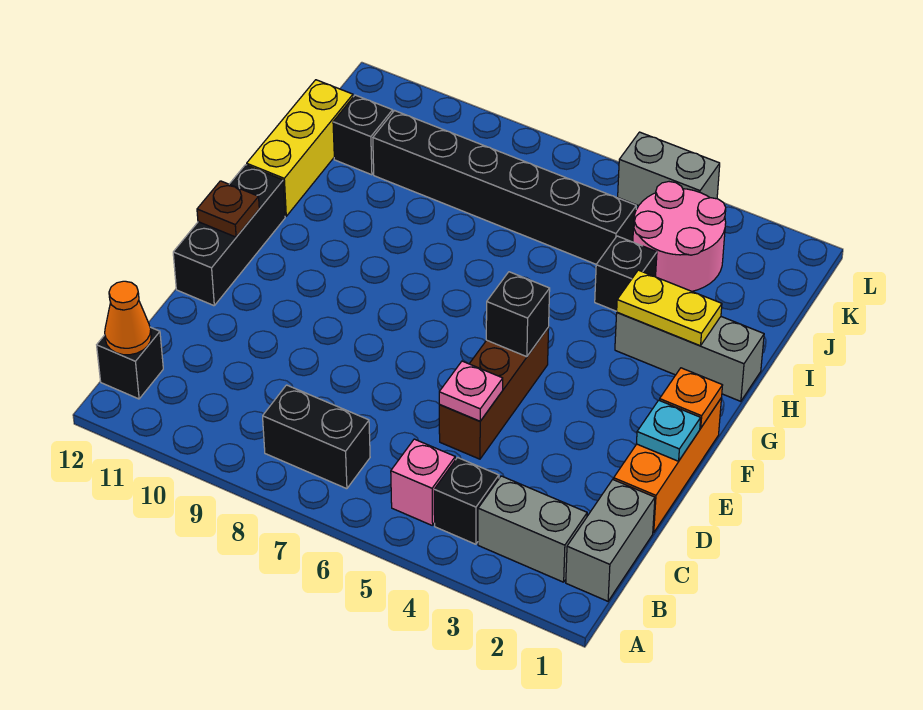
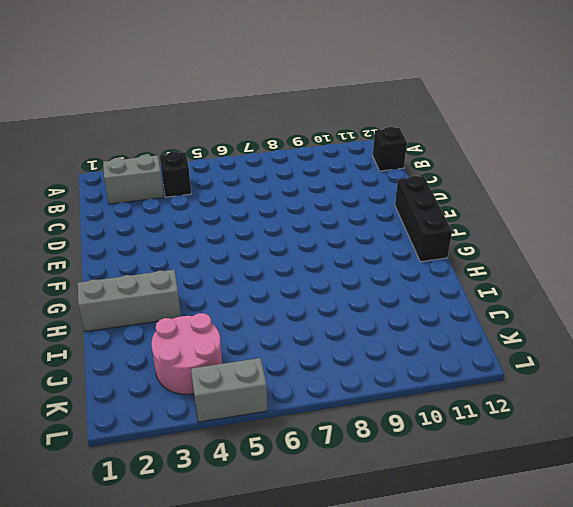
none -> grey 1x2 brick [566,480,655,601]
none -> pink 1x1 brick [391,439,455,526]
none -> black 1x2 brick [263,385,370,489]

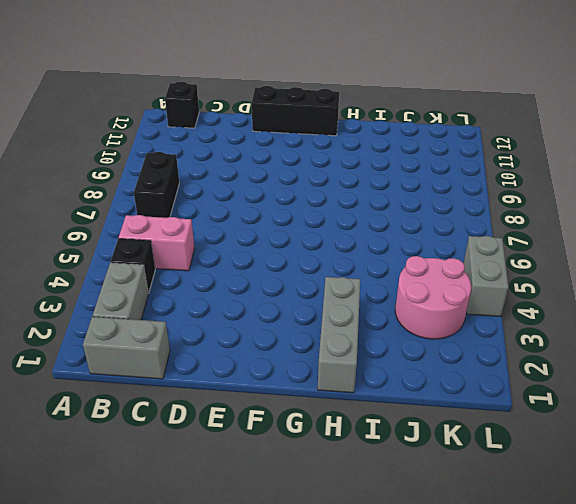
pink 1x2 brick [119,215,194,271] -> pink 1x1 brick [391,439,455,526]
none -> orange 1x3 brick [614,399,721,533]
none -> brown 1x3 brick [439,327,549,459]
none -> yellow 1x3 brick [247,80,353,216]

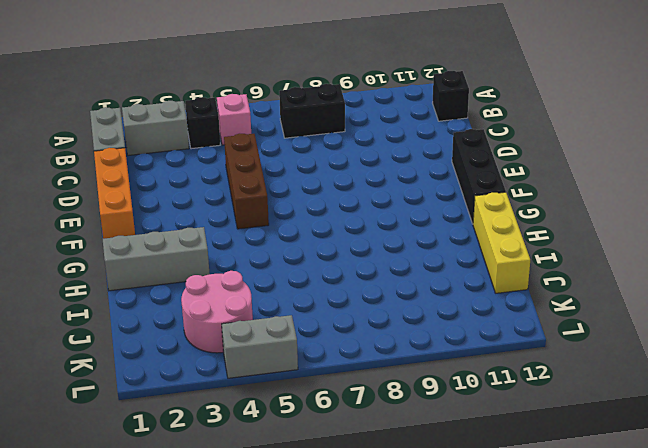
none -> black 1x1 brick [595,236,657,311]
none -> black 1x6 brick [373,111,636,264]
none -> black 1x1 brick [333,95,393,175]

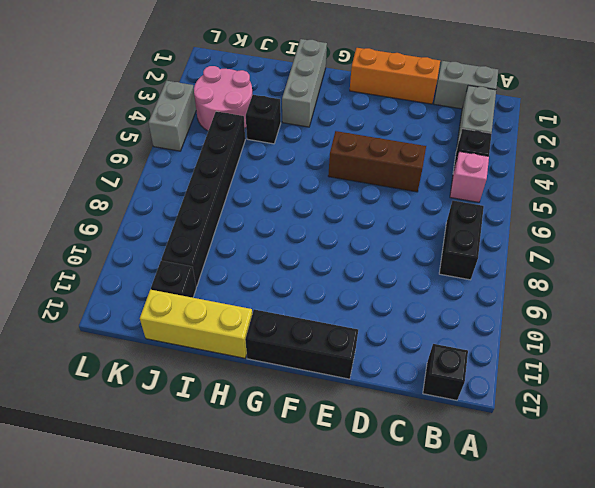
none -> orange 1x1 cone [105,281,151,355]
none -> pink 1x1 plate [439,361,503,421]
none -> cyan 1x1 plate [636,400,701,461]

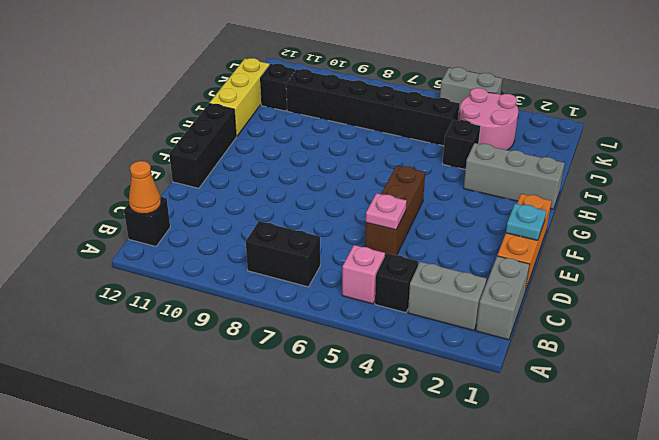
none -> orange 1x1 plate [660,368,723,428]
none -> black 1x1 brick [486,272,550,357]
none -> brown 1x1 plate [197,181,259,237]

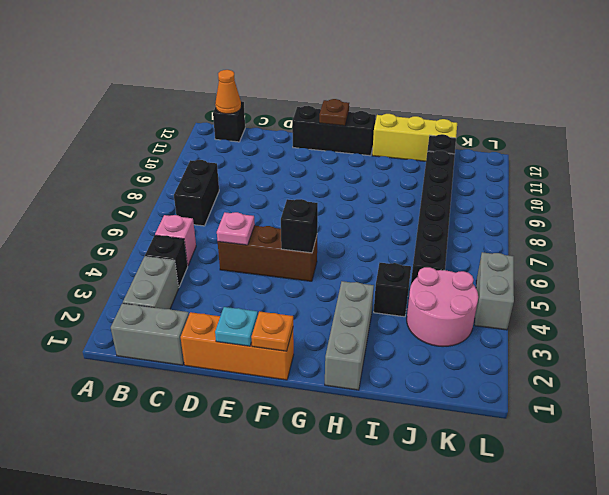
none -> yellow 1x2 plate [617,270,722,346]

